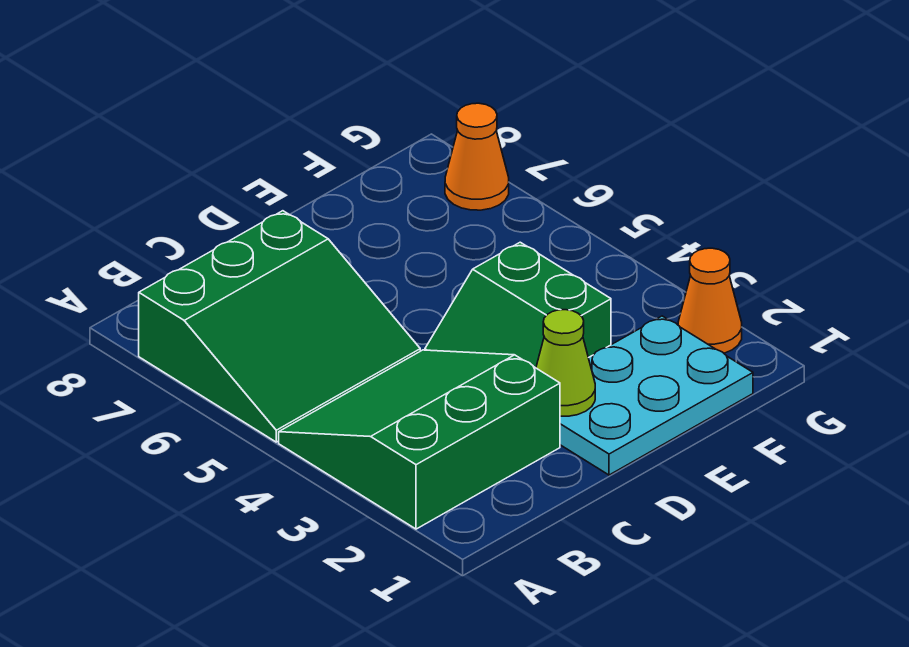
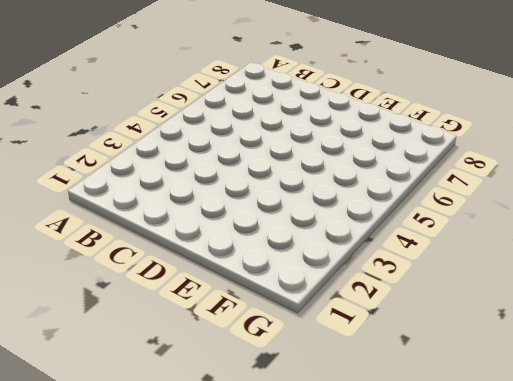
none -> green 3x3 slope [279,350,560,529]
none -> green 3x3 slope [139,211,420,442]

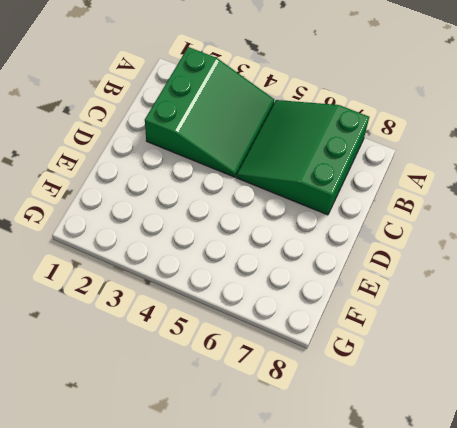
none -> cyan 2x3 plate [560,316,753,475]
none -> green 2x2 slope [425,242,611,368]

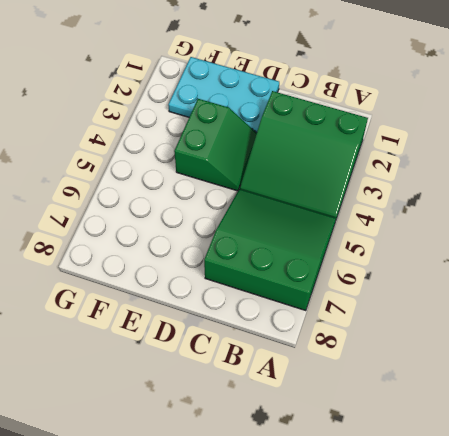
none -> orange 1x1 cone [678,248,742,353]
none -> orange 1x1 cone [445,103,509,210]

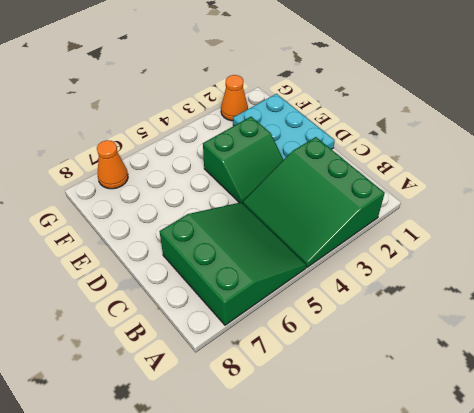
none -> lime 1x1 cone [536,310,595,416]

